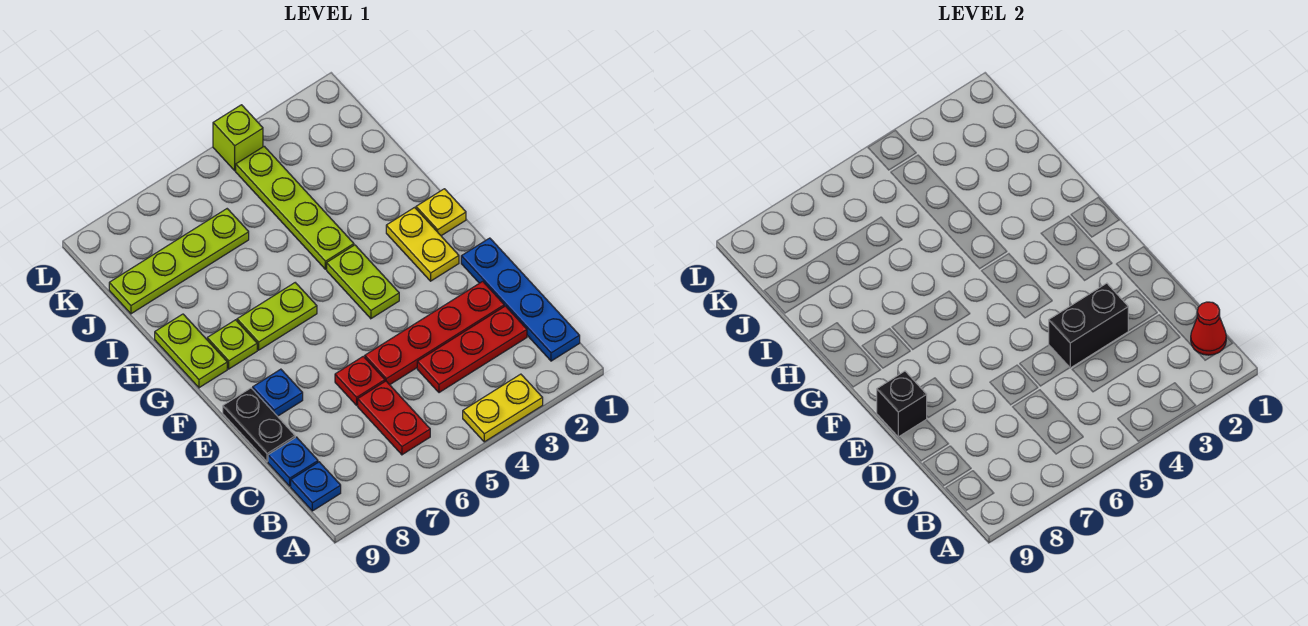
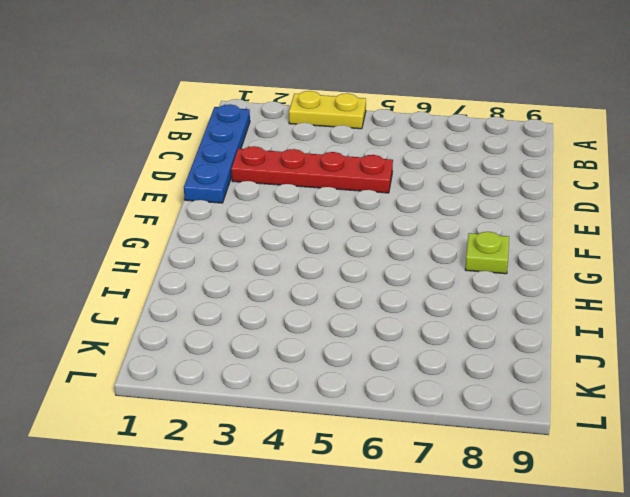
none -> red 1x2 plate [358,381,430,455]
none -> blue 1x1 plate [291,462,341,511]
none -> red 1x3 plate [417,306,527,393]

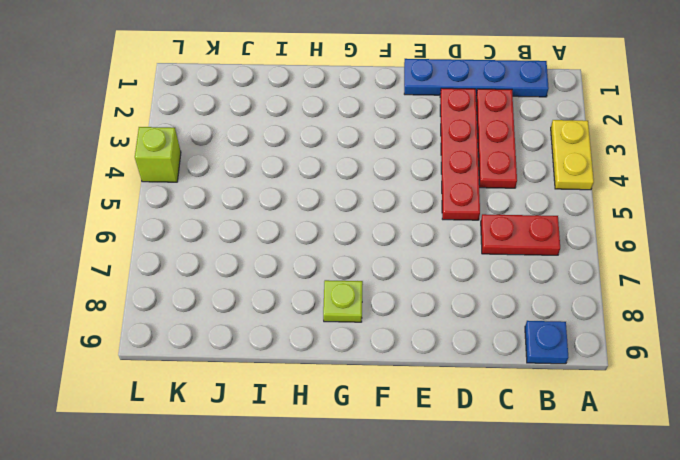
none -> blue 1x1 plate [268,437,318,486]
none -> red 1x1 plate [335,356,385,405]
none -> black 1x2 plate [223,388,295,462]

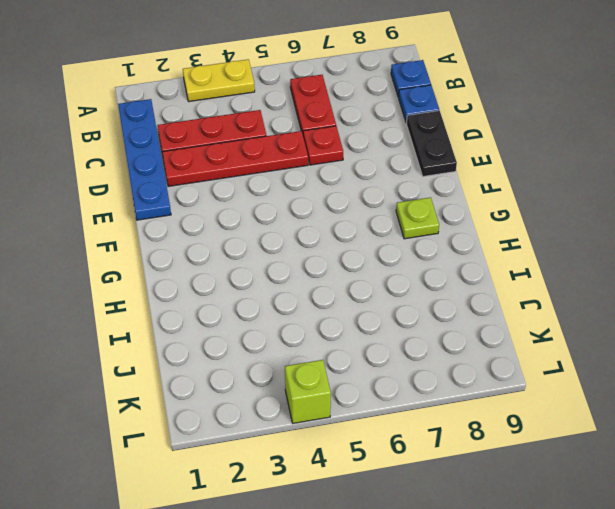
none -> blue 1x1 plate [253,369,303,416]
none -> yellow 1x2 plate [386,207,459,281]
none -> lime 1x2 plate [327,245,399,319]

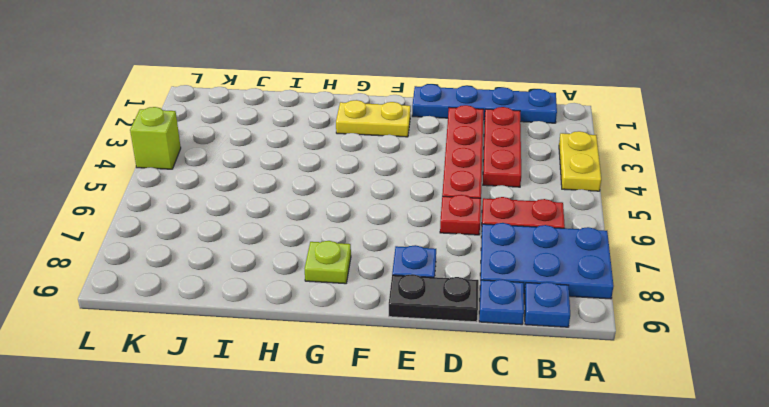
blue 2x3 plate [480,223,614,299] -> none
none -> lime 1x2 plate [327,245,399,319]
none -> yellow 1x1 plate [416,189,466,236]
none -> lime 1x2 plate [237,283,317,350]

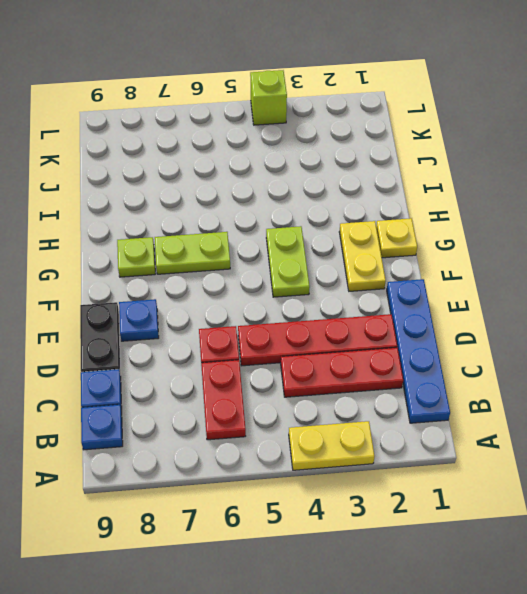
none -> lime 1x2 plate [155,314,227,388]
none -> lime 1x4 plate [236,146,354,269]
none -> lime 1x4 plate [109,209,249,314]

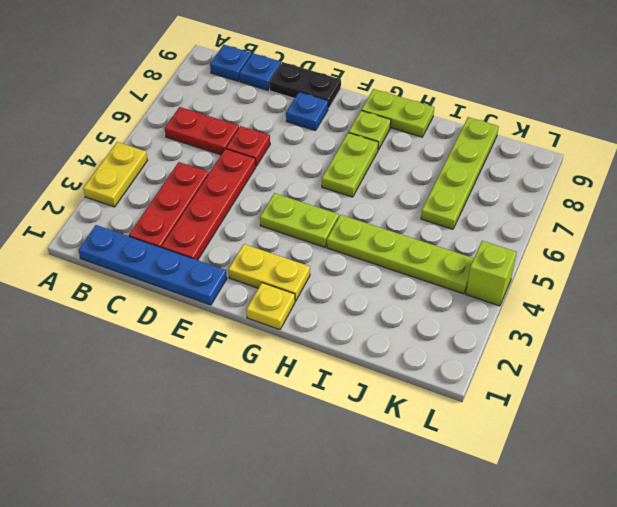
none -> red 1x1 cone [1191,302,1226,355]
none -> black 1x2 brick [1049,283,1128,368]
none -> black 1x1 brick [877,371,927,437]

